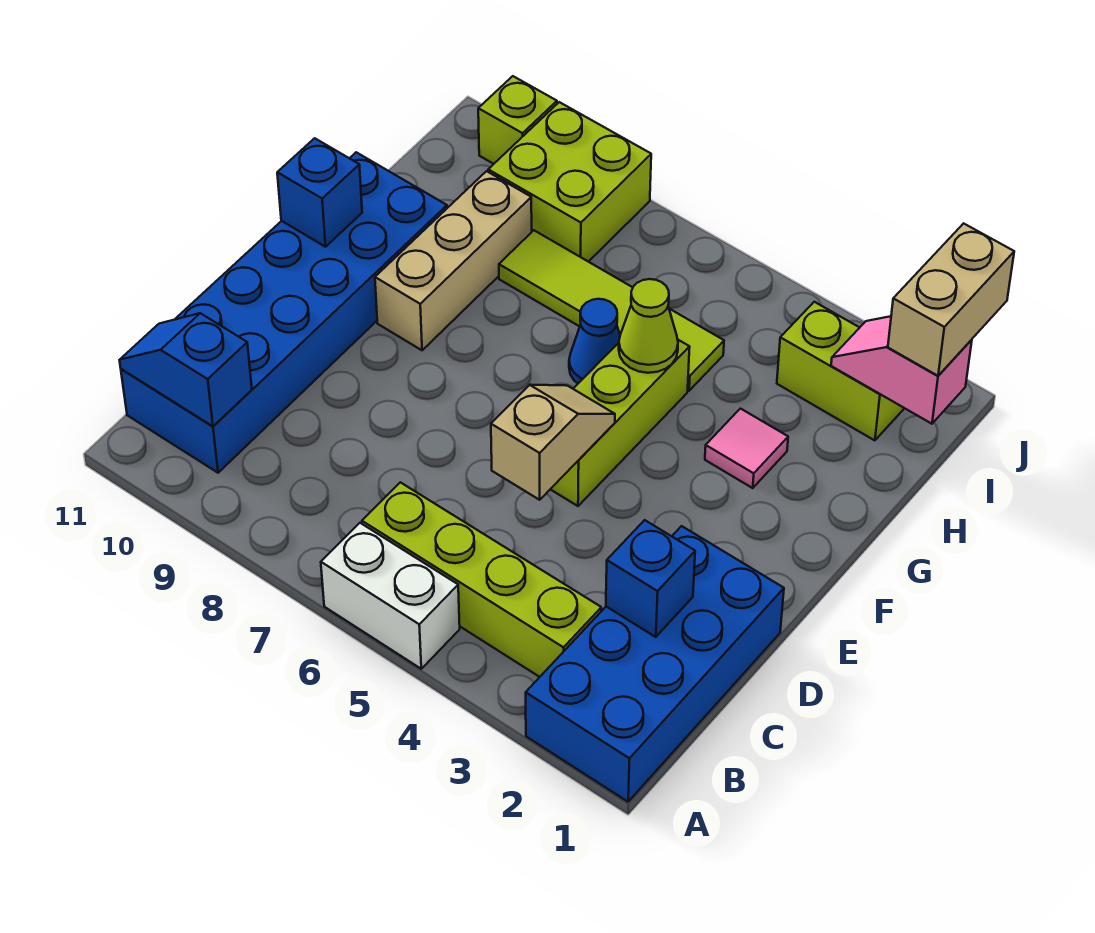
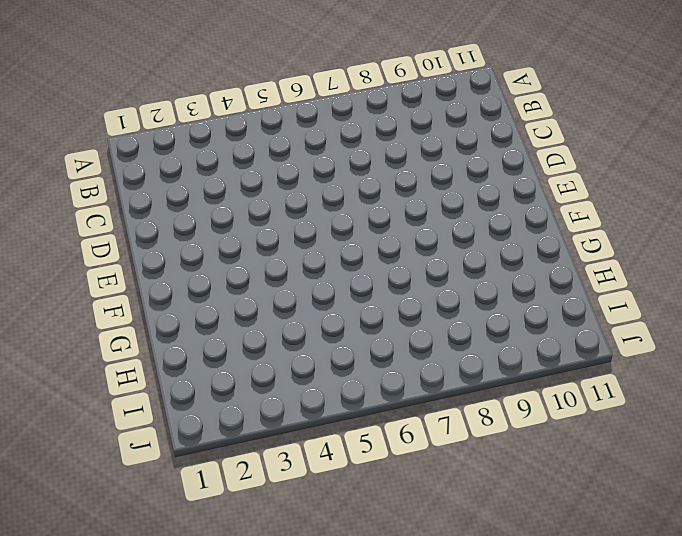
none -> blue 2x4 brick [526,526,784,802]
none -> white 1x2 brick [321,523,460,669]
none -> lime 1x4 brick [362,482,601,677]

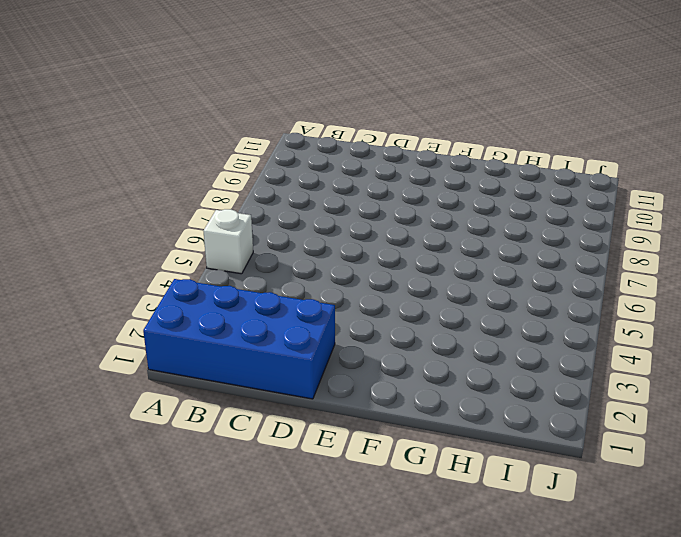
white 1x1 brick [204,209,253,274] -> white 1x2 brick [321,523,460,669]
none -> lime 1x4 brick [362,482,601,677]
none -> blue 2x6 brick [121,152,447,473]
none -> lime 1x3 brick [550,340,690,506]

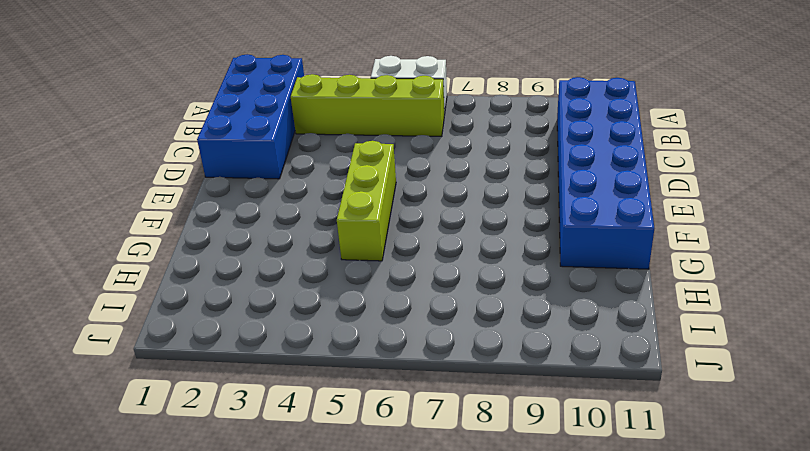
none -> tan 1x3 brick [375,171,532,350]
none -> pink 1x1 tile [705,409,788,488]
none -> blue 1x1 cone [569,299,620,383]

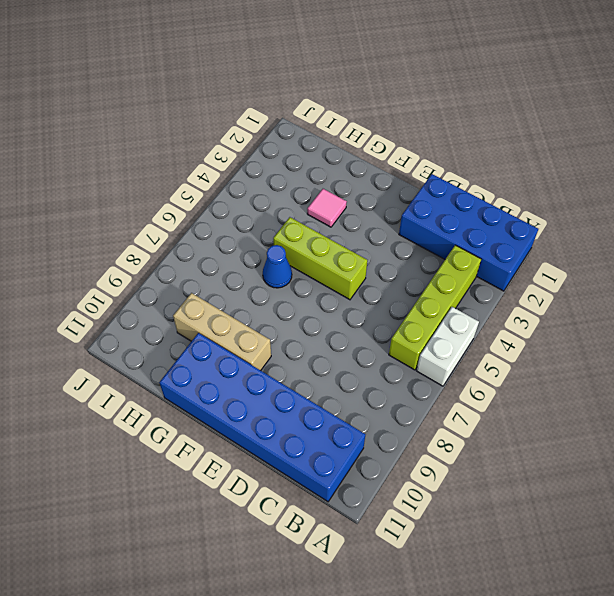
none -> lime 1x4 tile [499,230,724,391]
none -> lime 1x2 brick [777,302,904,440]
none -> lime 2x2 brick [488,102,651,262]

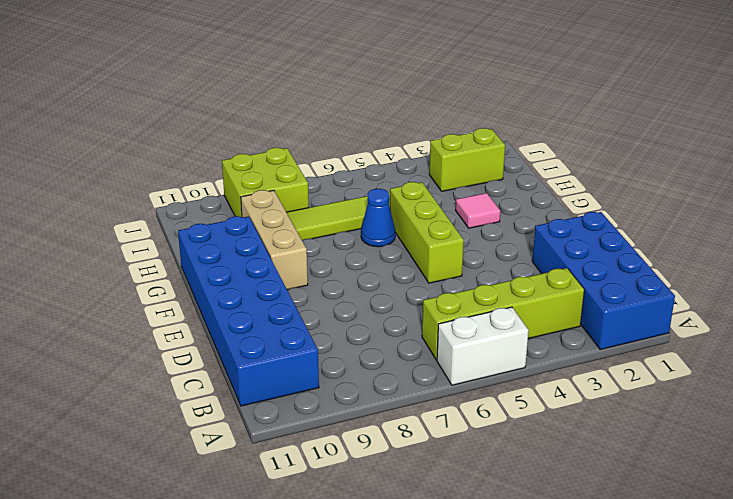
none -> lime 1x1 brick [478,76,557,164]
none -> blue 1x2 slope [120,313,252,426]
none -> blue 1x1 brick [606,520,695,637]

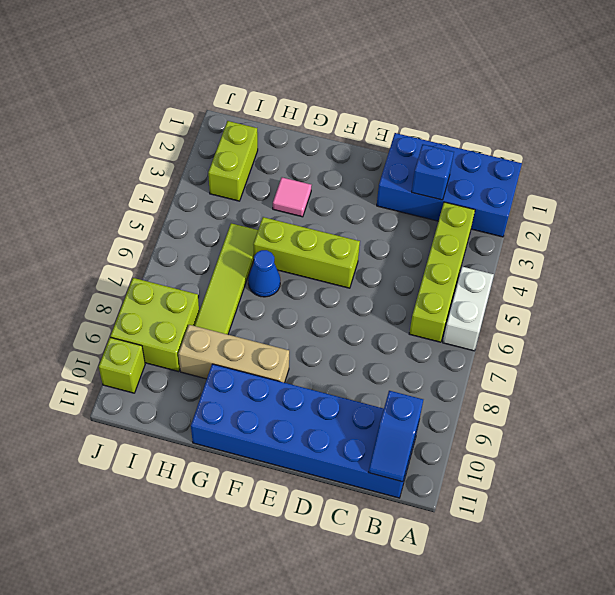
none -> tan 1x2 slope [491,385,615,500]
none -> blue 1x1 brick [277,138,362,247]
none -> lime 1x1 cone [619,279,678,373]

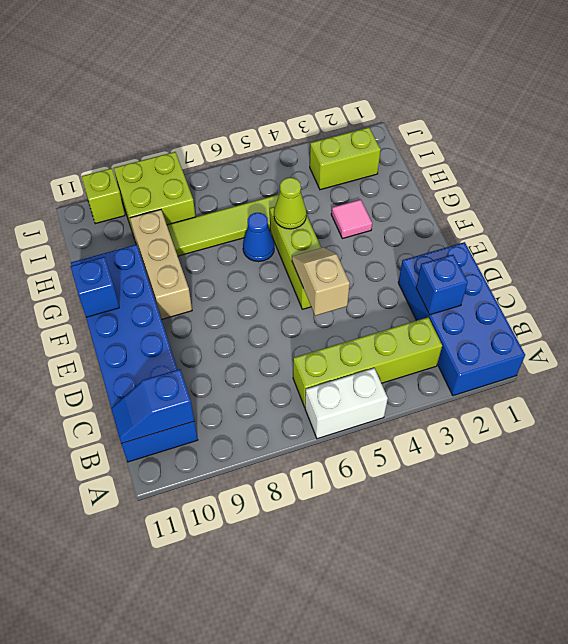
none -> pink 1x2 slope [831,316,972,424]
none -> tan 1x2 brick [888,223,1014,376]

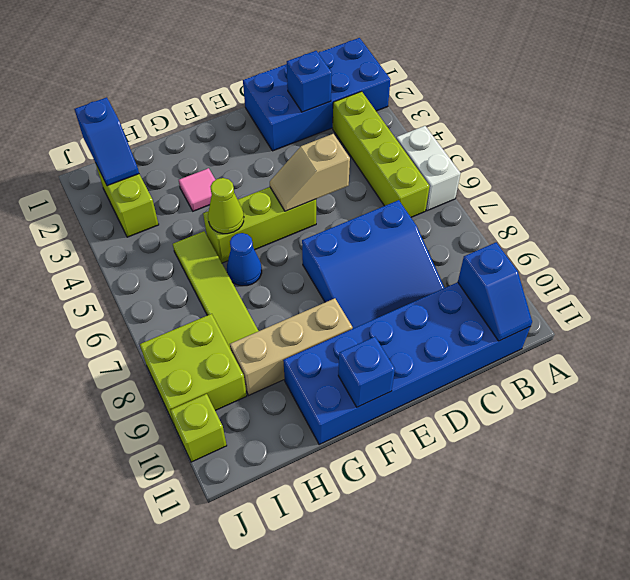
blue 3x3 slope [302,200,444,329] -> none
blue 1x2 slope [74,97,139,186] -> pink 1x2 slope [831,316,972,424]
none -> tan 1x2 brick [888,223,1014,376]

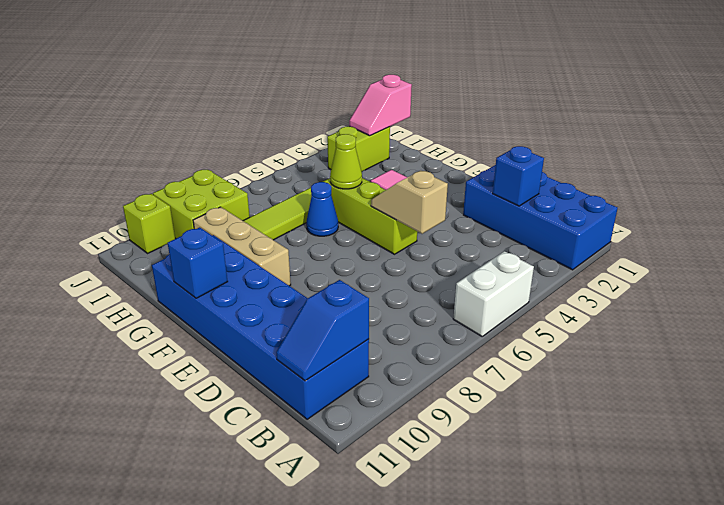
none -> lime 1x4 brick [362,482,601,677]
none -> tan 1x2 brick [888,223,1014,376]

